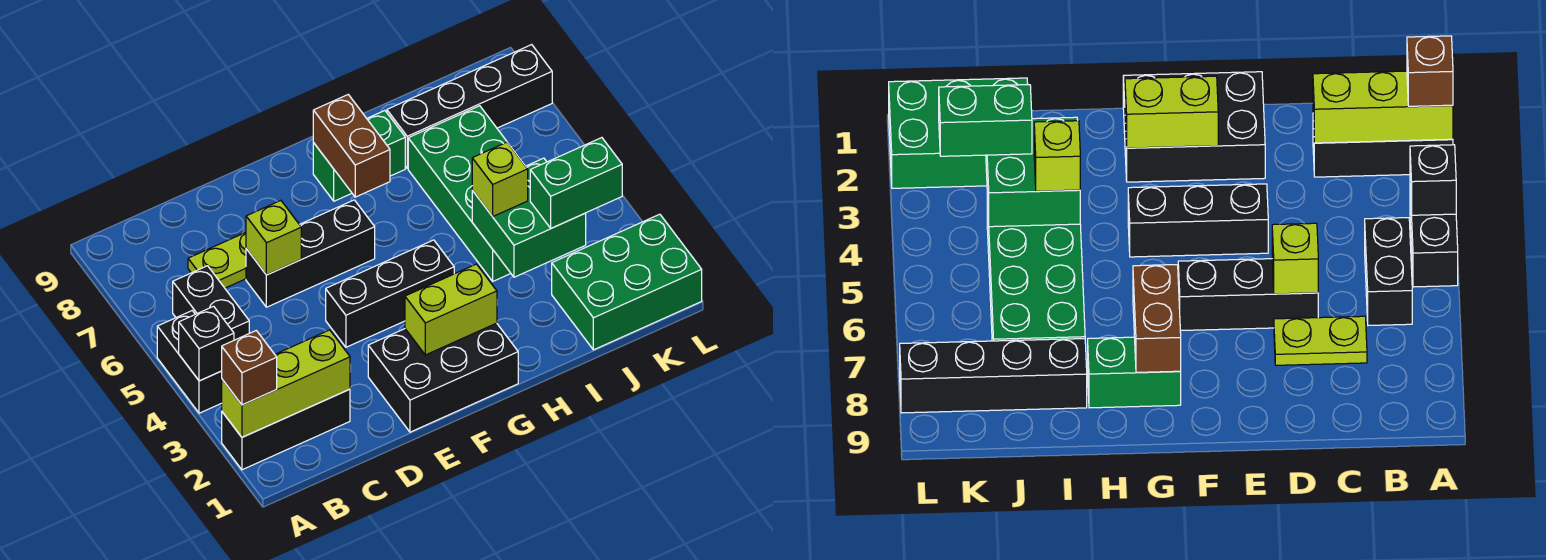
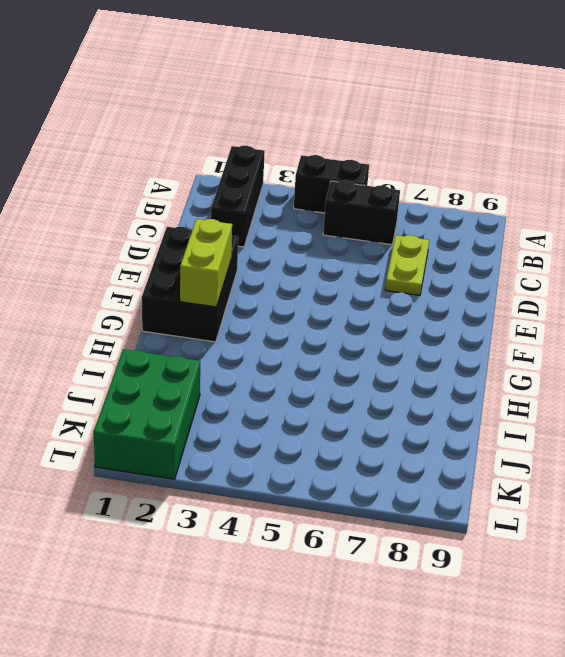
none -> black 1x3 brick [246,200,375,307]
none -> black 1x3 brick [326,240,454,347]
none -> green 1x2 brick [313,111,405,201]

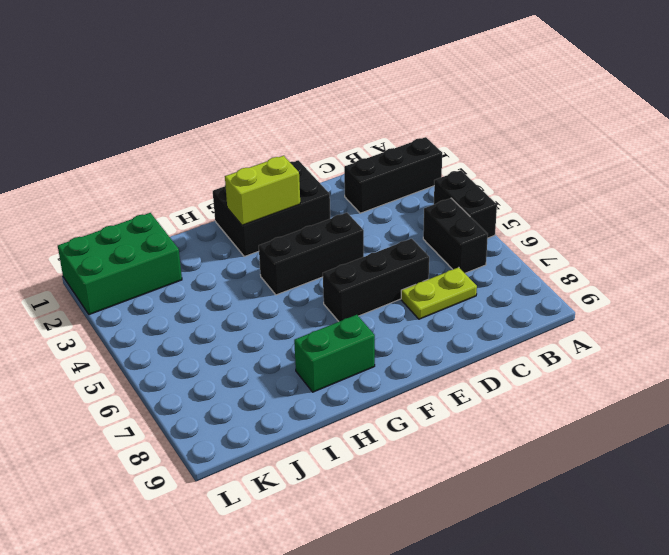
none -> green 2x4 brick [408,106,511,281]
none -> black 1x4 brick [387,45,552,168]
none -> lime 1x3 brick [222,330,350,437]

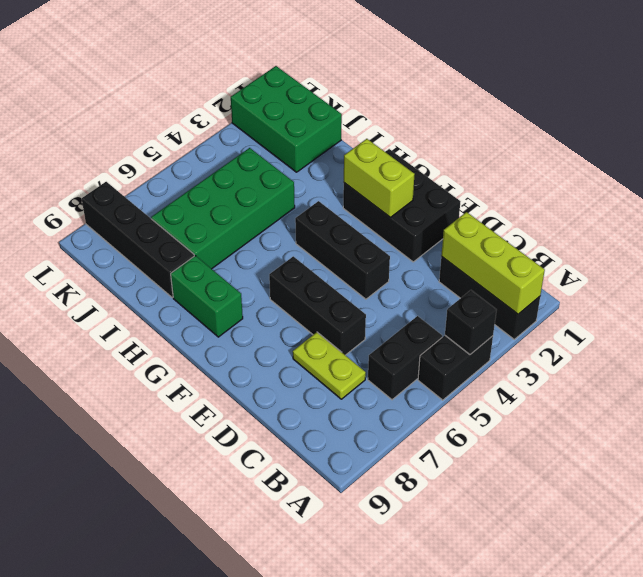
none -> lime 1x1 brick [246,201,301,275]
none -> brown 1x2 brick [313,95,390,197]
none -> green 2x2 brick [472,158,586,277]

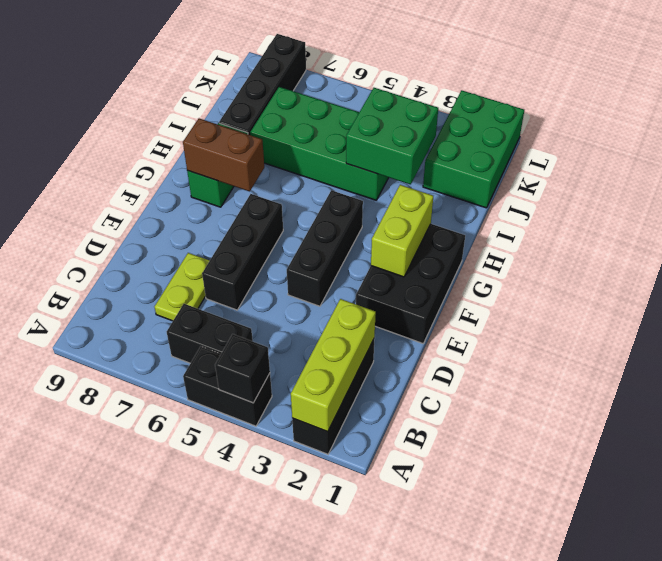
none -> lime 1x1 brick [246,201,301,275]
none -> brown 1x1 brick [222,331,277,405]
none -> lime 1x1 brick [472,142,528,217]

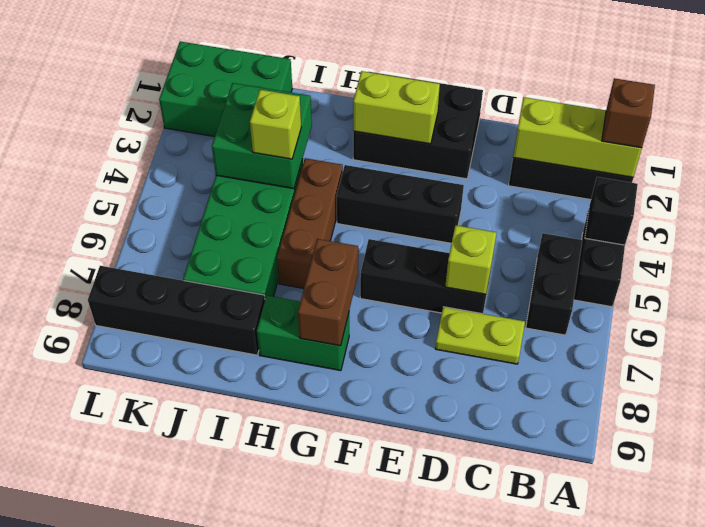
brown 1x3 brick [277,158,343,288] -> none
none -> green 1x2 brick [530,138,622,228]

